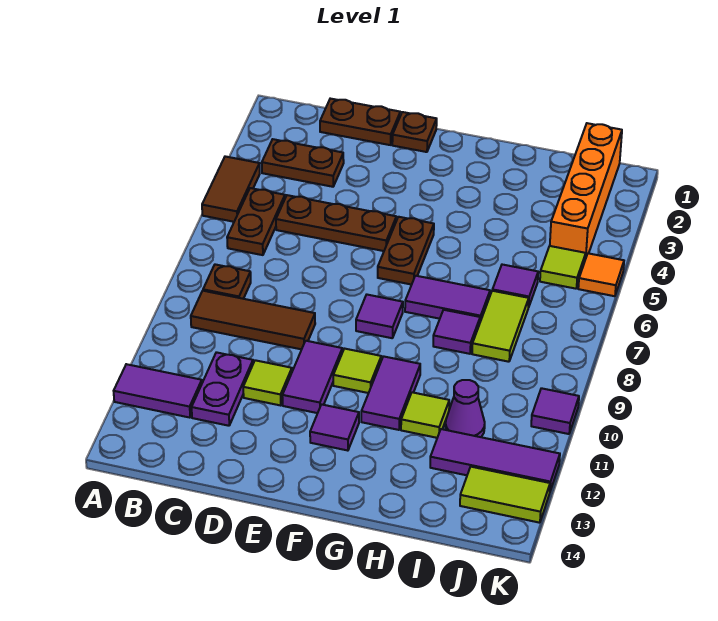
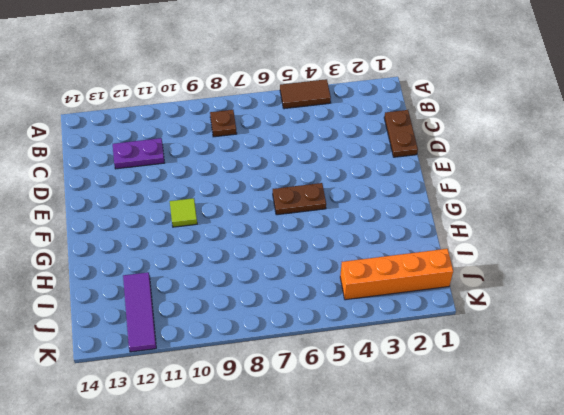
none -> purple 1x2 tile [114,364,202,418]
none -> brown 1x2 plate [262,139,344,187]
none -> brown 1x2 plate [227,188,285,255]

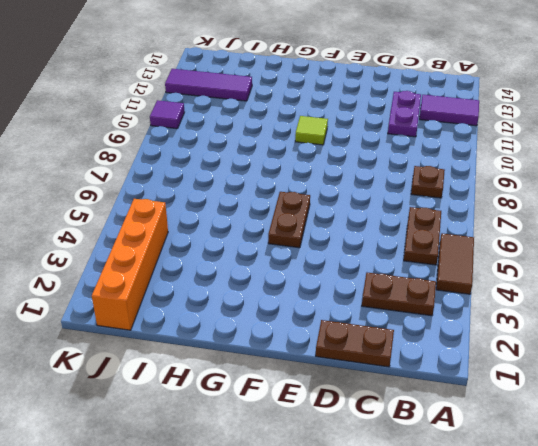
none -> brown 1x3 tile [191,291,315,349]
none -> brown 1x3 plate [276,195,396,251]
none -> lime 1x1 tile [243,360,292,405]

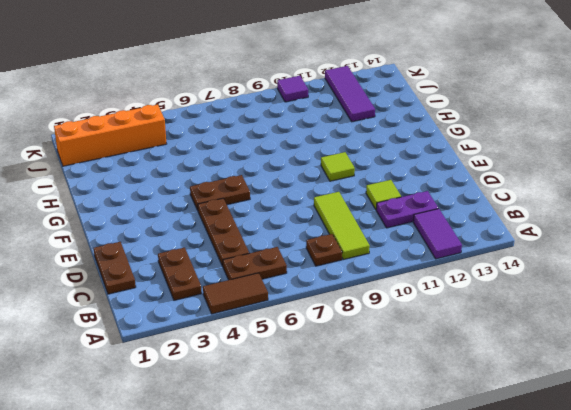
lime 1x3 tile [314,192,370,260] -> brown 1x3 tile [191,291,315,349]
none -> brown 1x1 plate [392,112,437,152]
none -> purple 1x2 tile [282,341,342,413]
none -> purple 1x1 tile [356,295,403,338]

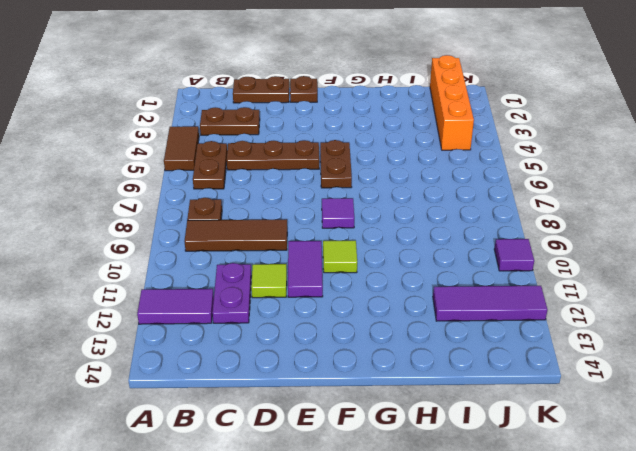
none -> purple 1x1 tile [310,404,359,451]
none -> purple 1x2 tile [405,276,490,322]
none -> purple 1x2 tile [361,356,420,430]

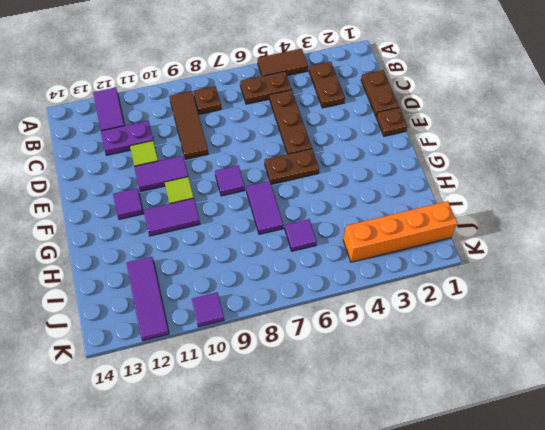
none -> purple 1x1 tile [433,310,480,354]
none -> lime 1x1 tile [401,392,449,438]
none -> lime 1x2 tile [472,291,529,362]

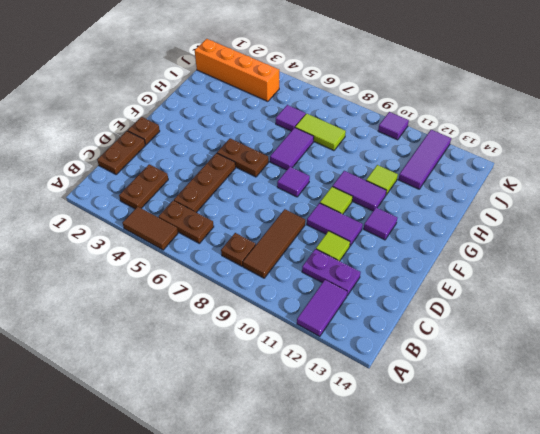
none -> purple 1x1 tile [433,310,480,354]
none -> purple 1x1 cone [445,380,485,437]
none -> lime 1x1 tile [540,246,586,289]

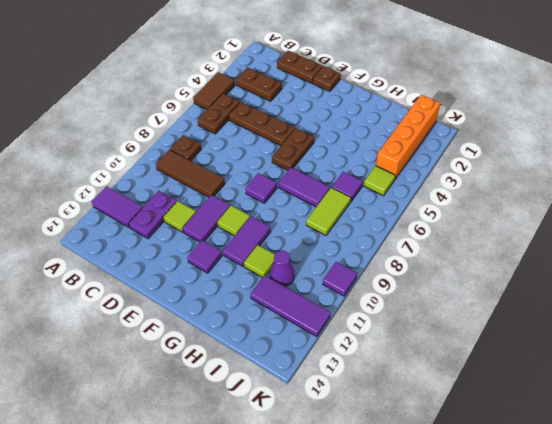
none -> purple 1x1 tile [433,310,480,354]
none -> lime 1x2 tile [460,467,550,523]
none -> orange 1x1 tile [578,253,624,296]

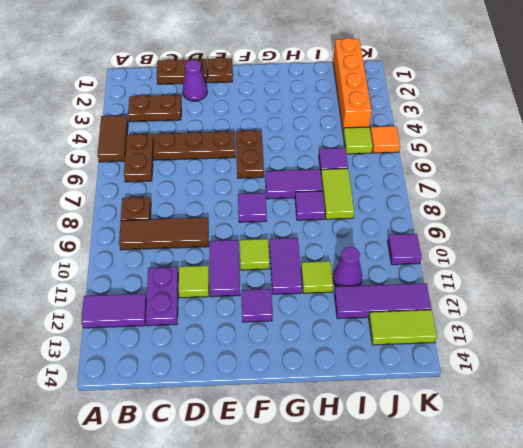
purple 1x1 cone [183,60,207,101] -> none

